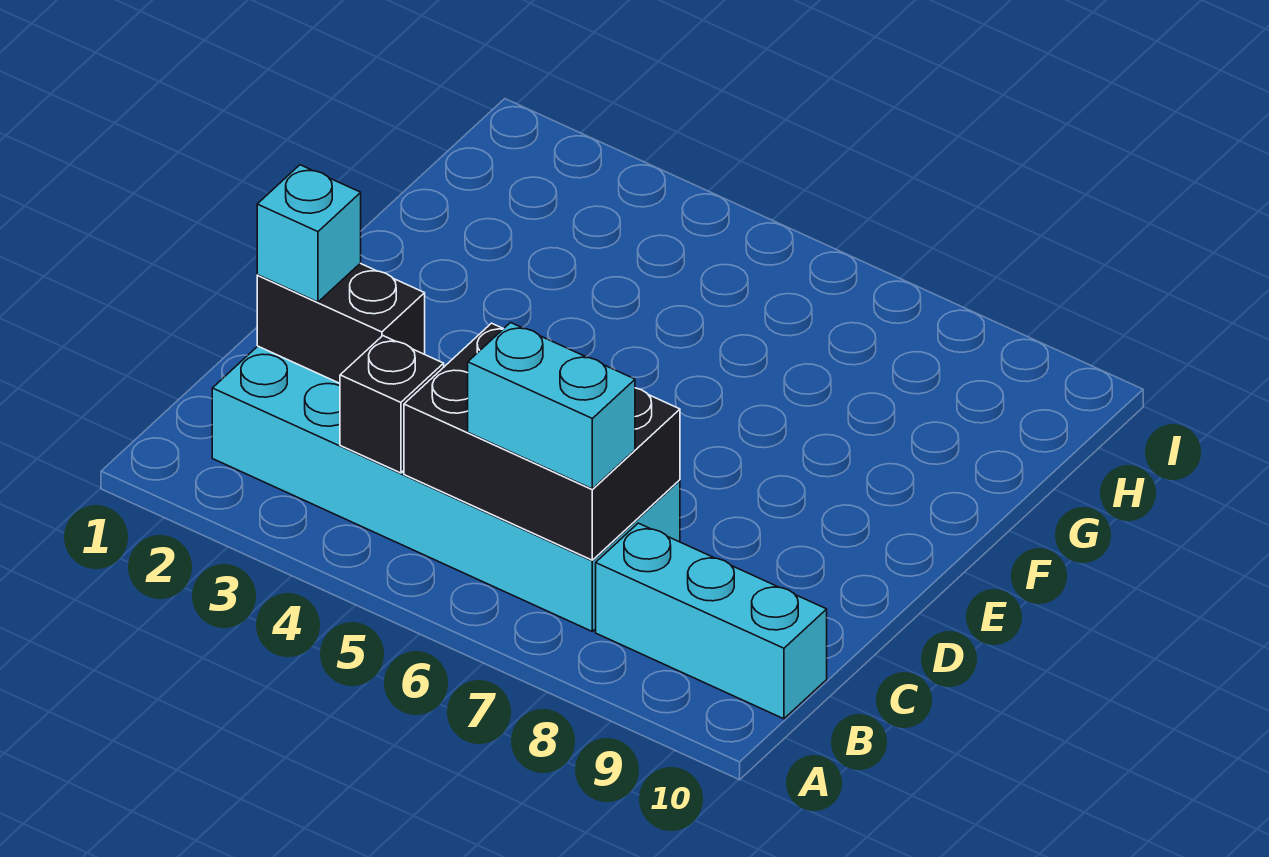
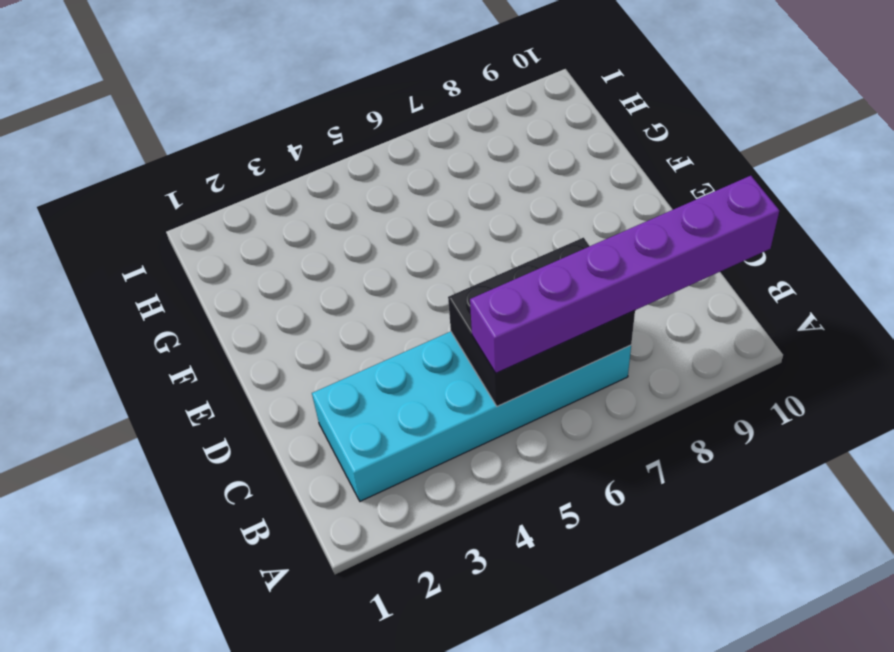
purple 1x6 brick [470,176,779,373] -> cyan 1x2 brick [468,323,635,489]
none -> cyan 1x3 brick [596,523,827,719]
none -> black 1x1 brick [340,336,444,473]

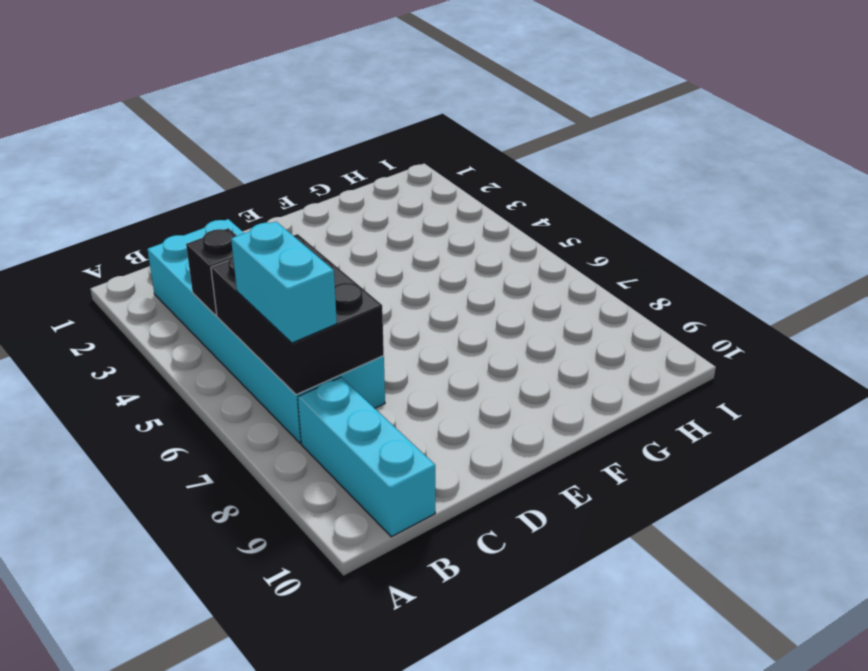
none -> black 1x2 brick [257,263,425,383]
none -> cyan 1x1 brick [257,165,361,302]

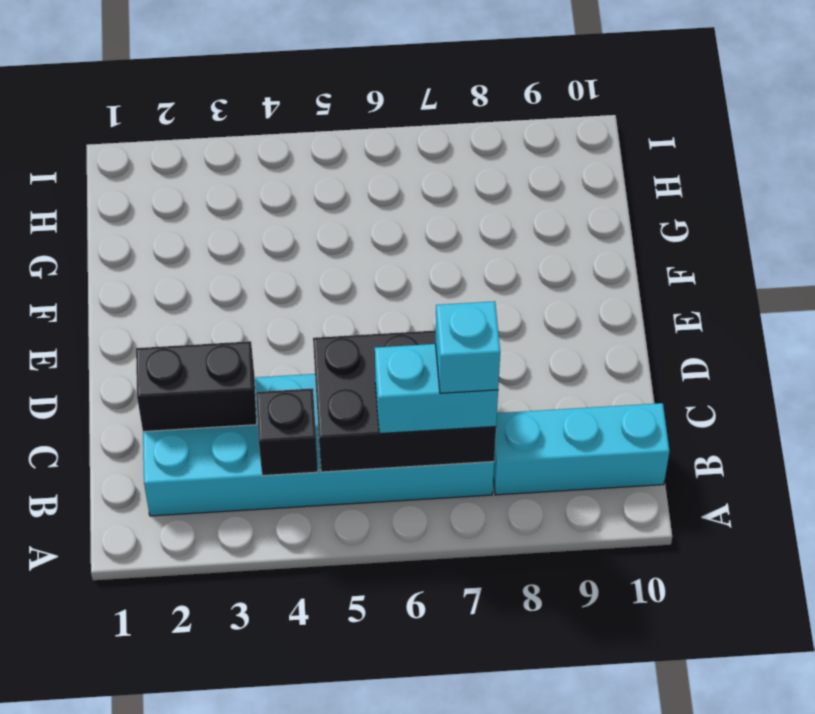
cyan 1x1 brick [436,301,500,393] -> cyan 1x1 brick moved to [257,165,361,302]

